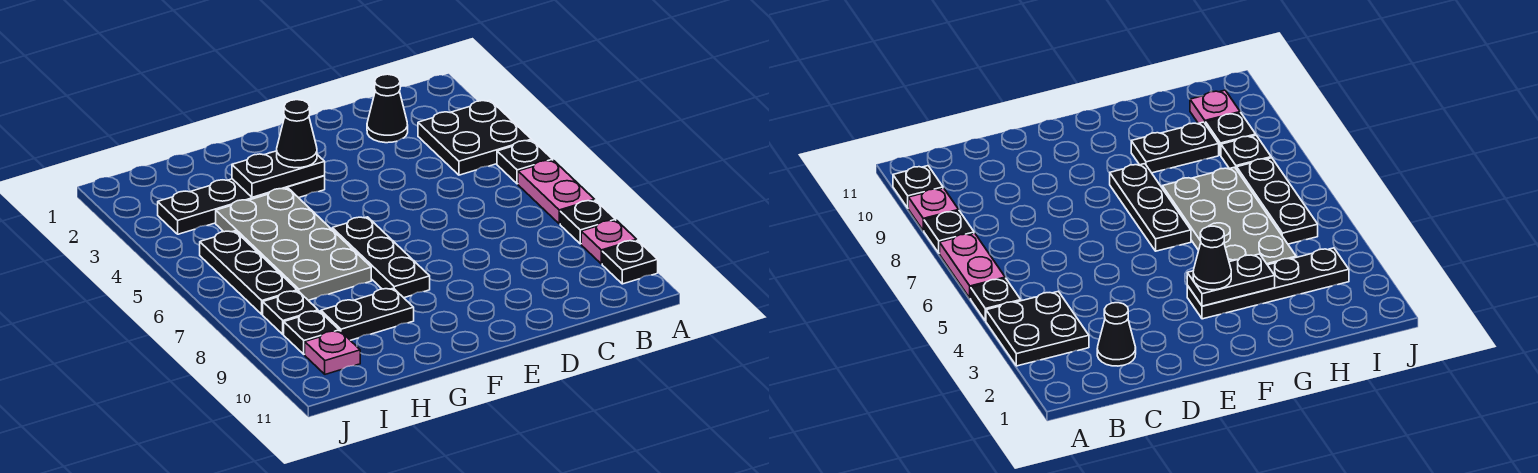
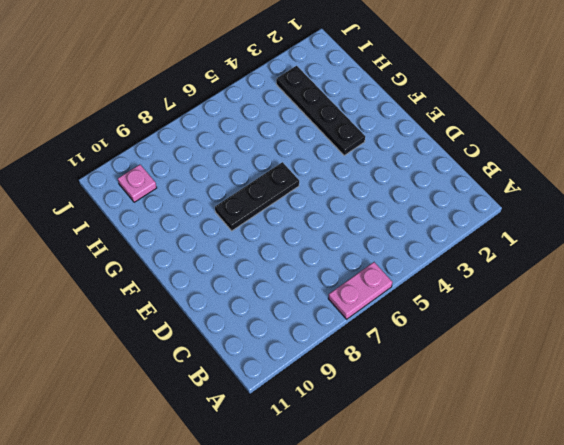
none -> black 2x2 plate [418,100,532,175]
none -> black 1x1 plate [497,140,553,184]
none -> black 1x1 plate [560,200,616,244]

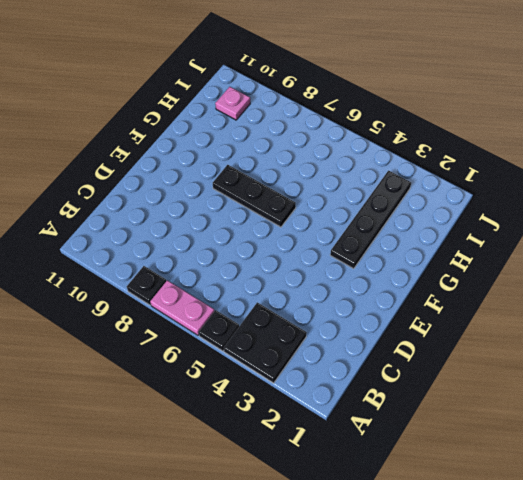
none -> pink 1x1 plate [581,220,637,264]
none -> black 1x1 plate [602,240,658,284]
none -> black 1x1 cone [367,74,408,143]

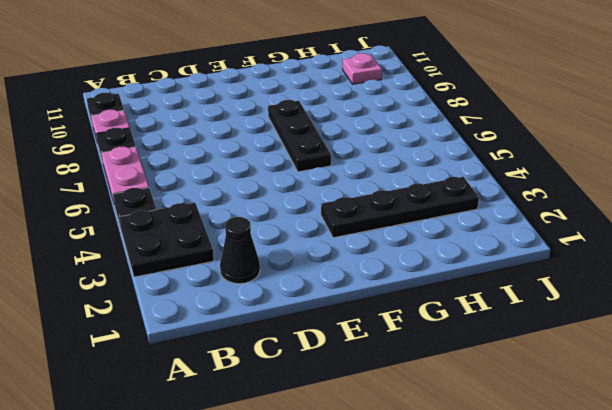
none -> grey 2x4 plate [216,188,371,300]
none -> black 1x2 plate [321,288,414,340]
none -> black 1x3 plate [200,231,297,314]

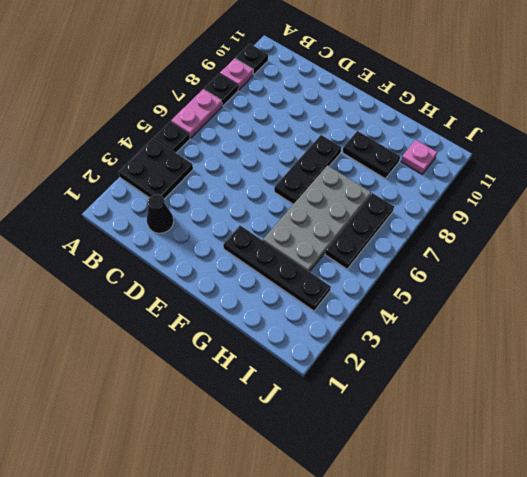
none -> black 1x1 plate [263,291,318,334]
none -> black 1x1 plate [284,311,339,354]
none -> black 1x2 plate [232,151,325,197]

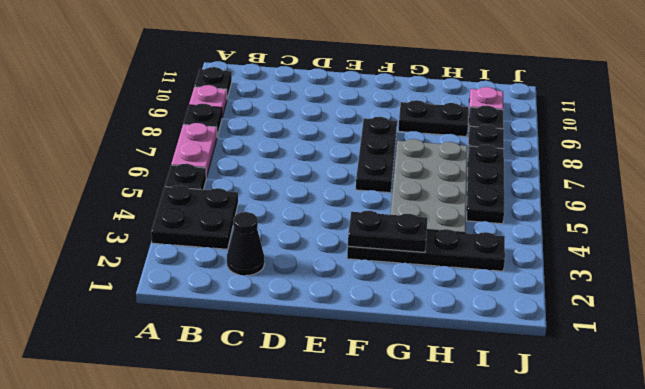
none -> black 1x1 cone [277,100,317,168]

